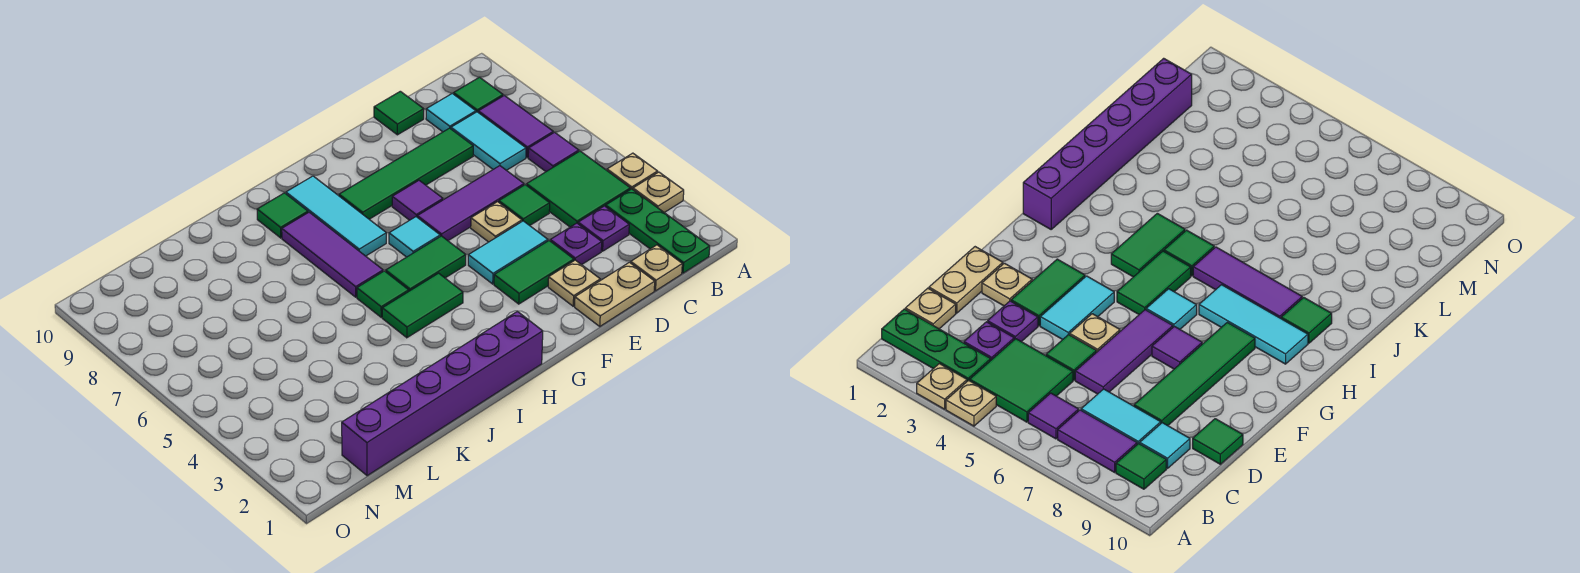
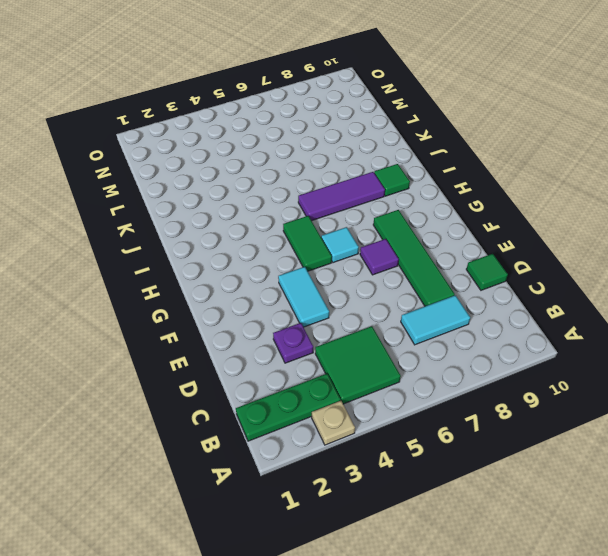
none -> tan 1x1 plate [607,153,658,189]
none -> purple 1x1 tile [528,132,579,172]
none -> purple 1x2 tile [478,96,553,158]
none -> green 1x1 tile [454,77,503,112]

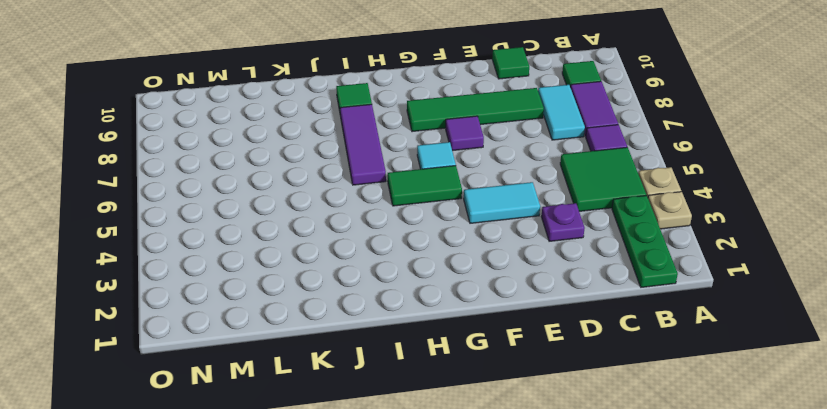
none -> tan 1x1 plate [631,245,682,291]
none -> purple 1x1 plate [578,206,629,251]
none -> cyan 1x1 tile [426,93,476,132]
none -> tan 1x2 plate [575,262,655,326]

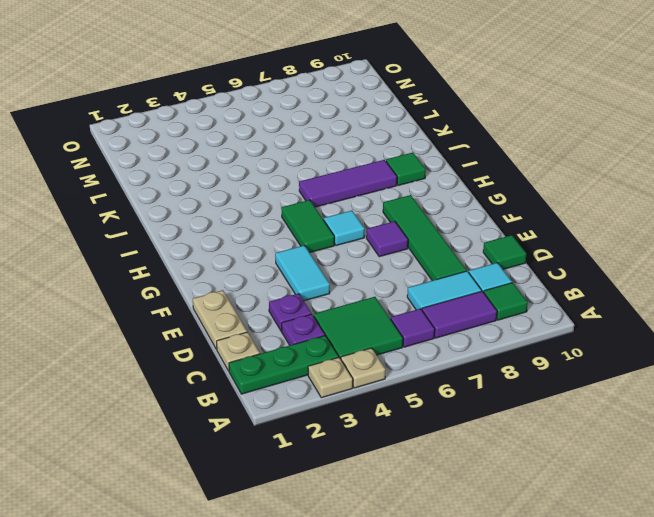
none -> green 1x1 tile [499,185,550,226]
none -> purple 1x3 tile [417,166,524,241]
none -> tan 1x1 plate [548,260,600,306]
none -> green 1x2 tile [494,241,574,304]

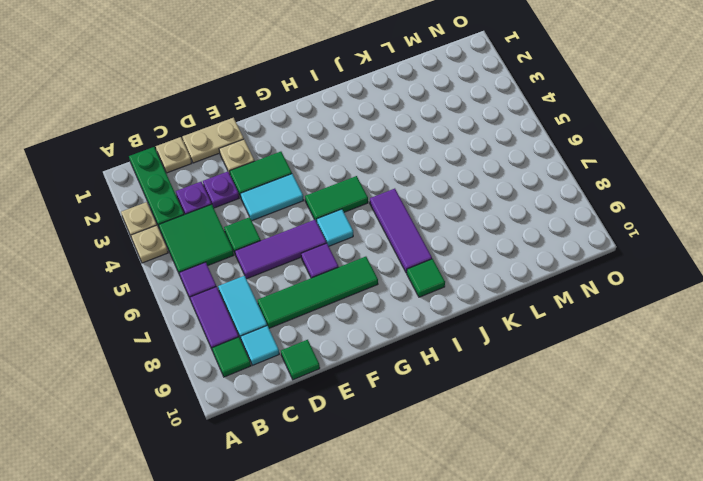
none -> tan 1x1 plate [471,202,522,242]
none -> purple 1x6 brick [342,311,543,476]
none -> green 1x2 tile [382,273,463,338]
none -> cyan 1x3 tile [286,176,386,256]

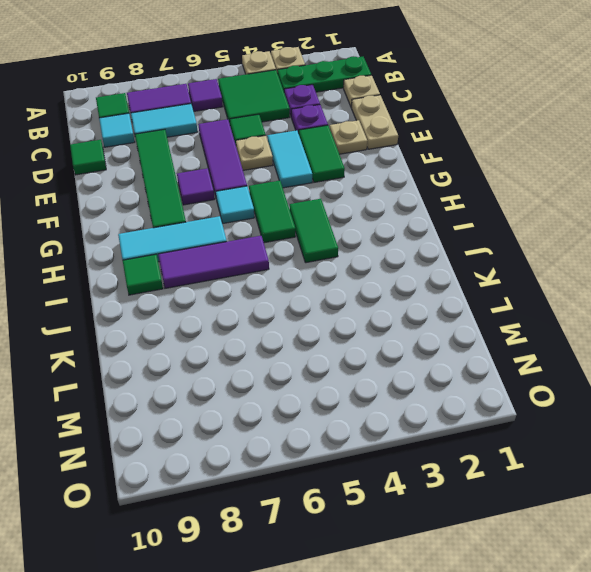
none -> purple 1x6 brick [342,311,543,476]
none -> green 1x1 tile [357,271,409,317]

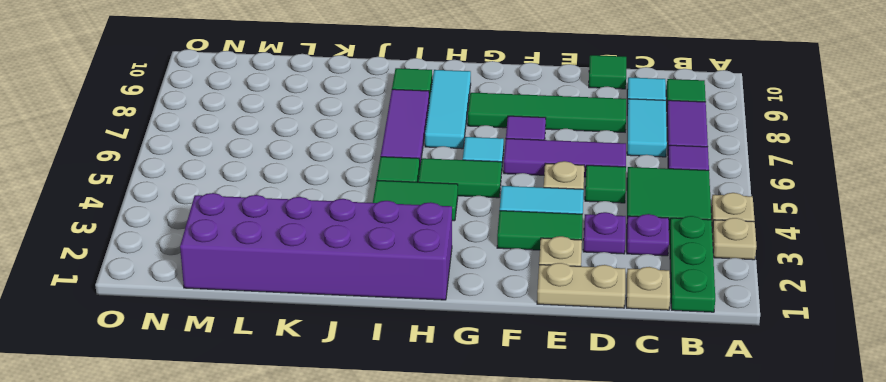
purple 2x6 brick [180,193,452,300] -> purple 1x6 brick [342,311,543,476]

